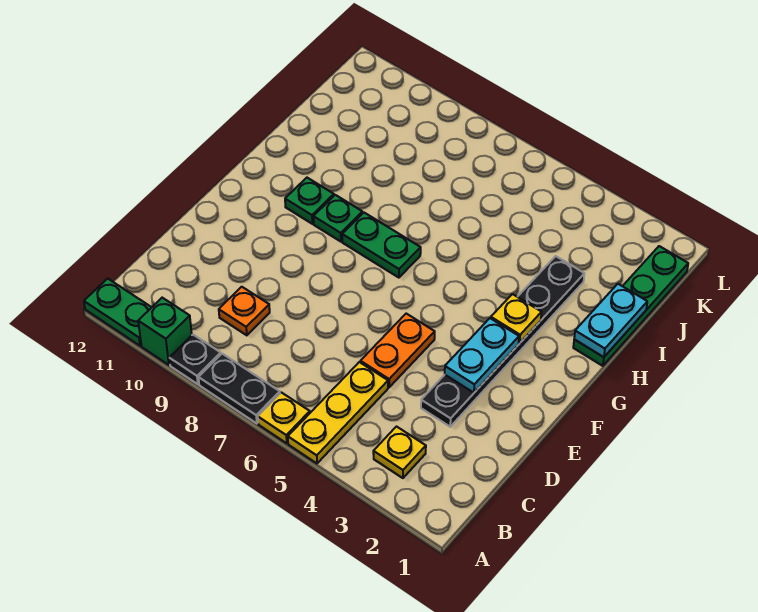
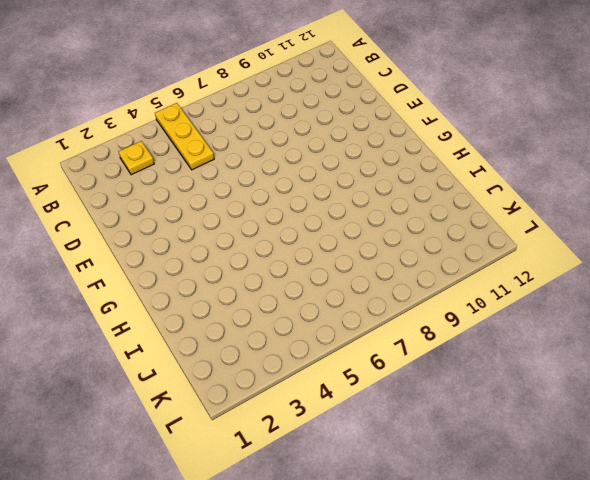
none -> yellow 1x1 plate [258,392,310,443]
none -> black 1x2 plate [198,354,280,423]
none -> black 1x1 plate [169,335,221,384]

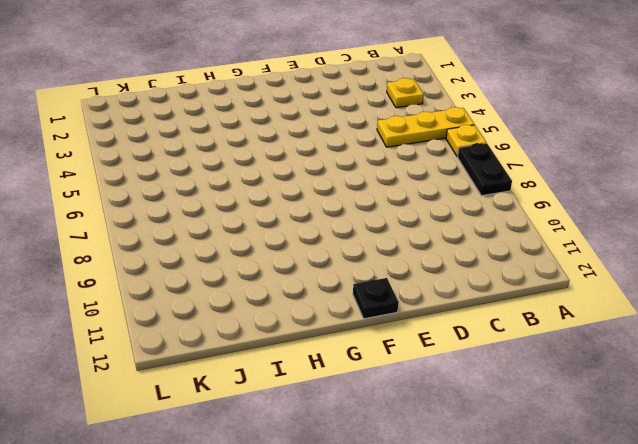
black 1x1 plate [353,278,399,319] -> black 1x1 plate moved to [169,335,221,384]
none -> green 1x1 brick [138,298,192,365]
none -> green 1x2 plate [84,279,152,346]
none -> orange 1x1 plate [219,287,270,335]

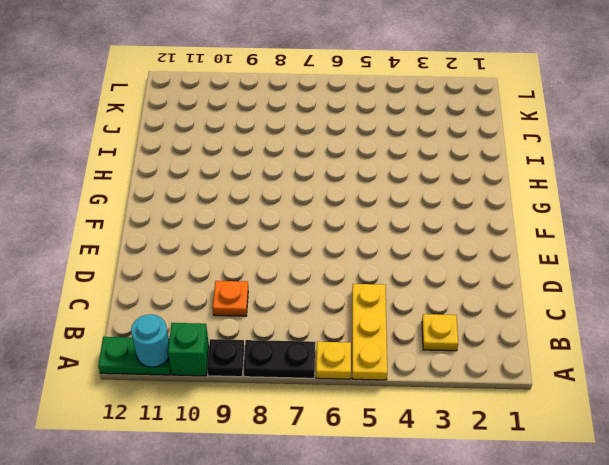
cyan 1x1 round brick [131,314,169,367] -> none
none -> black 1x6 plate [421,256,584,427]
none -> orange 1x2 plate [360,314,435,387]
none -> green 1x2 plate [342,213,421,278]

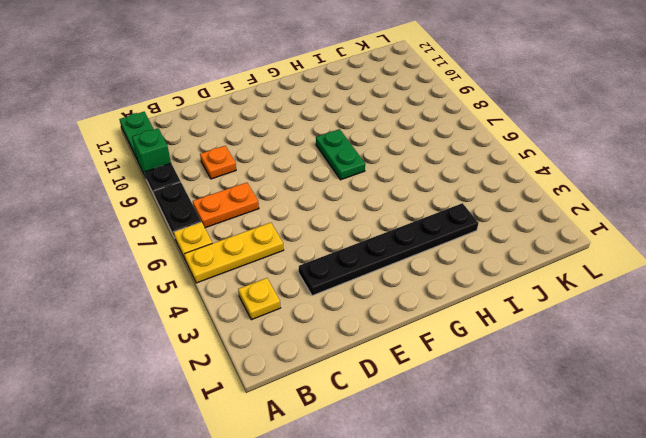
orange 1x2 plate [193,183,259,228] -> orange 1x2 plate moved to [360,314,435,387]
none -> green 1x1 plate [313,195,363,242]
none -> green 1x1 plate [285,178,334,224]
none -> green 1x4 plate [573,246,688,366]

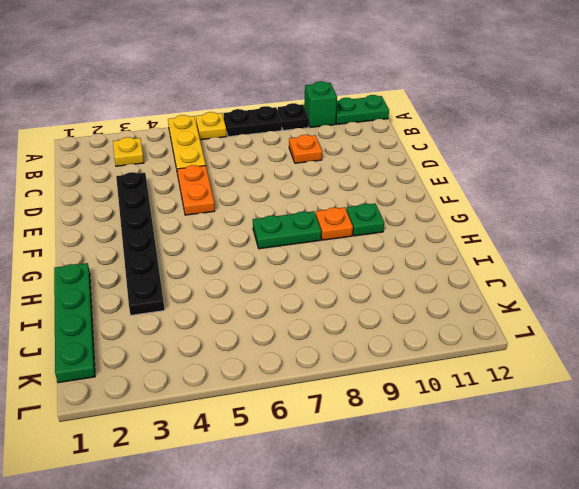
orange 1x1 plate [316,207,353,240] -> green 1x1 plate [313,195,363,242]
none -> cyan 1x2 plate [445,318,519,393]
none -> yellow 1x1 plate [491,294,542,343]
none -> cyan 1x2 plate [574,284,647,357]

